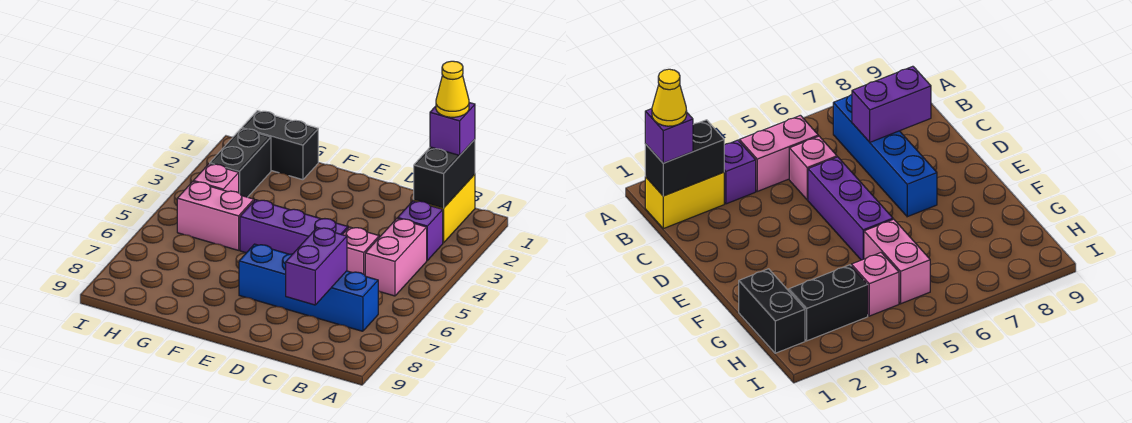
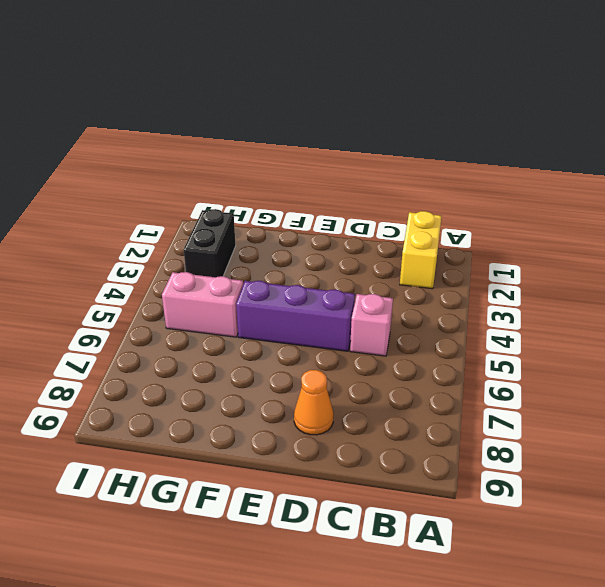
orange 1x1 cone [294,370,333,435] -> none
none -> purple 1x1 brick [398,201,443,260]
none -> pink 1x2 brick [365,218,427,296]
none -> blue 1x4 brick [239,244,378,331]

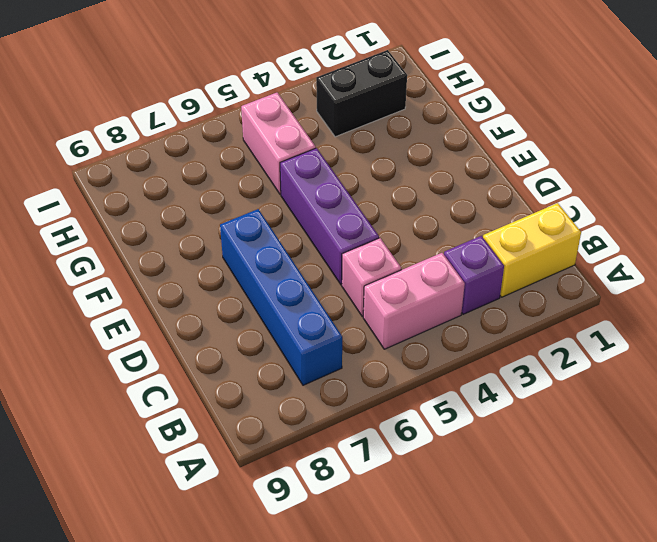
none -> black 1x2 brick [242,111,318,180]
none -> pink 1x1 brick [194,164,239,193]
none -> black 1x2 brick [414,139,475,208]

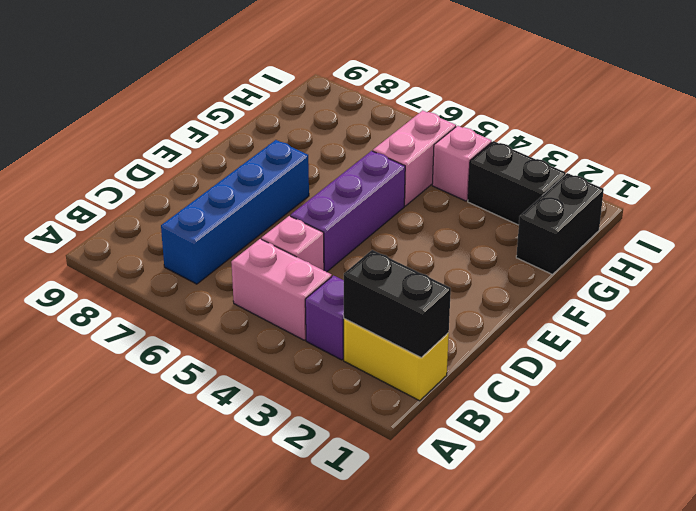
none -> purple 1x2 brick [286,228,347,305]
none -> purple 1x1 brick [430,103,475,155]
none -> yellow 1x1 cone [436,61,469,117]

